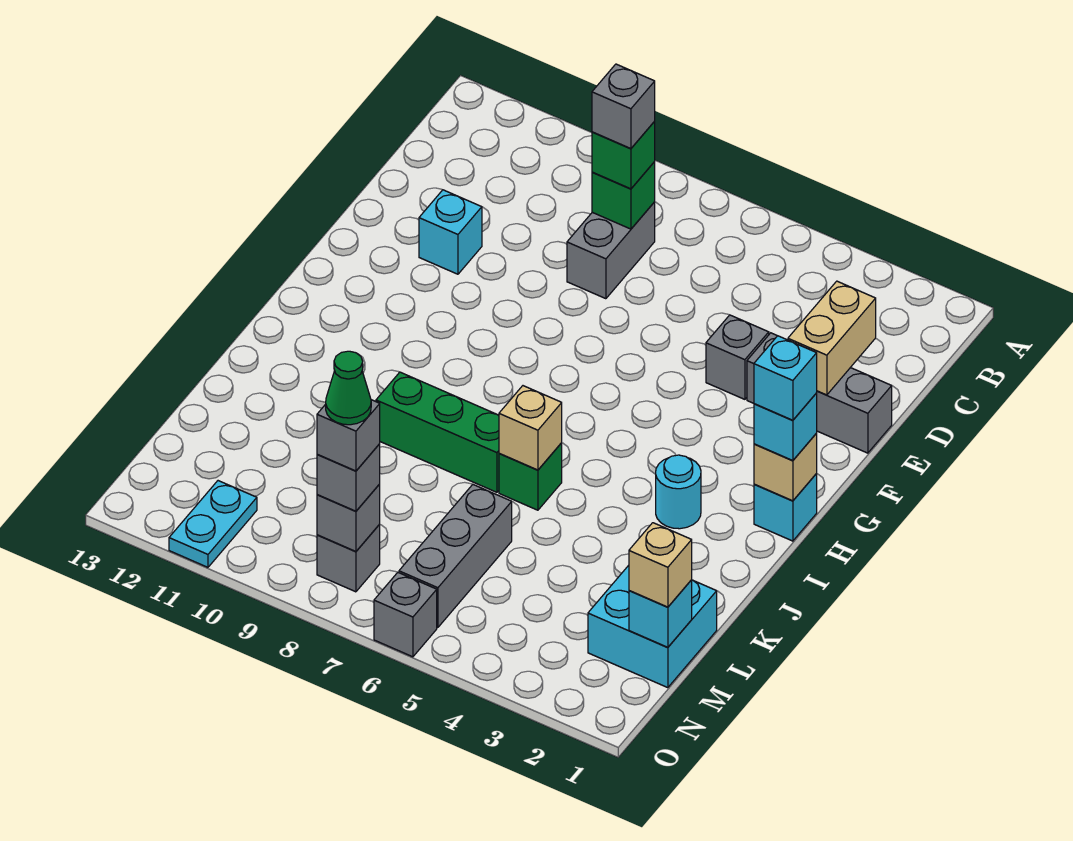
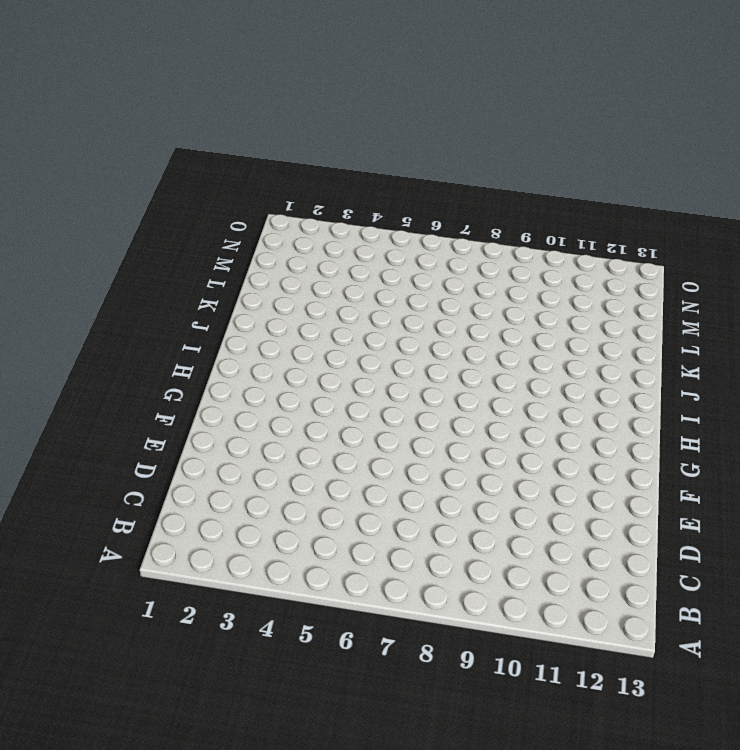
none -> grey 1x2 brick [567,202,655,299]
none -> grey 1x3 brick [747,333,892,453]
none -> grey 1x1 brick [706,315,769,399]

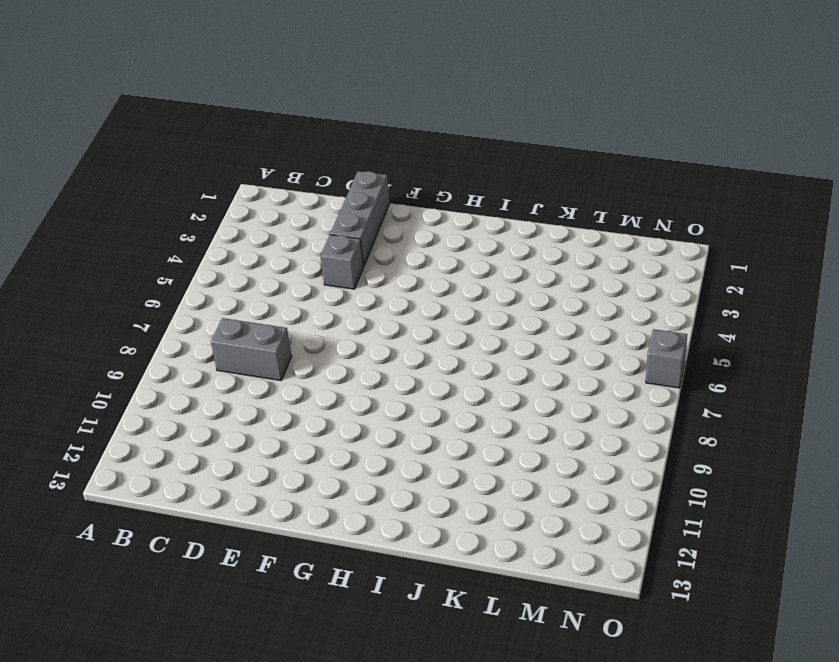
none -> cyan 1x1 brick [419,190,482,274]
none -> cyan 1x1 brick [754,474,817,541]
none -> cyan 1x1 round brick [656,455,701,529]

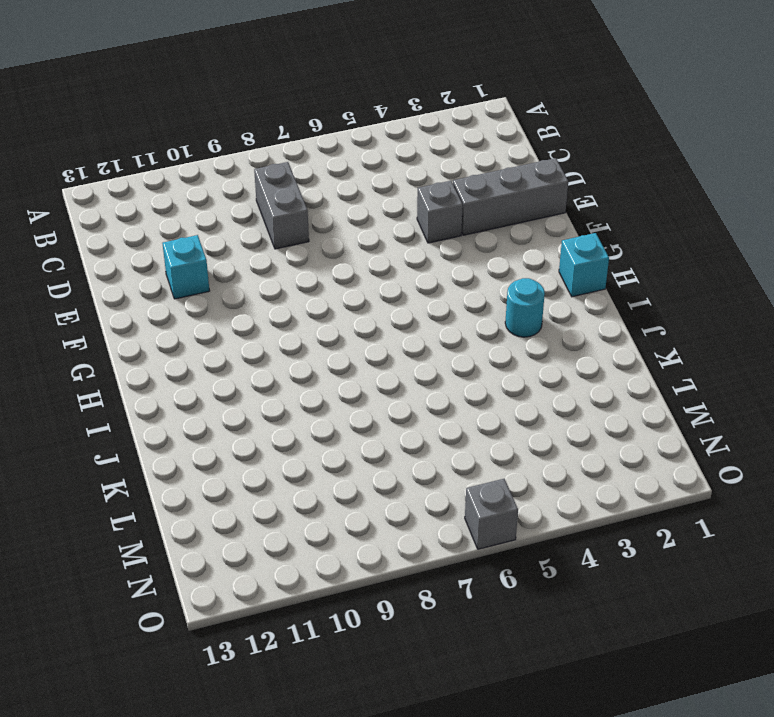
none -> green 1x1 brick [499,443,562,510]
none -> green 1x3 brick [376,372,499,492]
none -> cyan 2x2 brick [588,565,717,688]

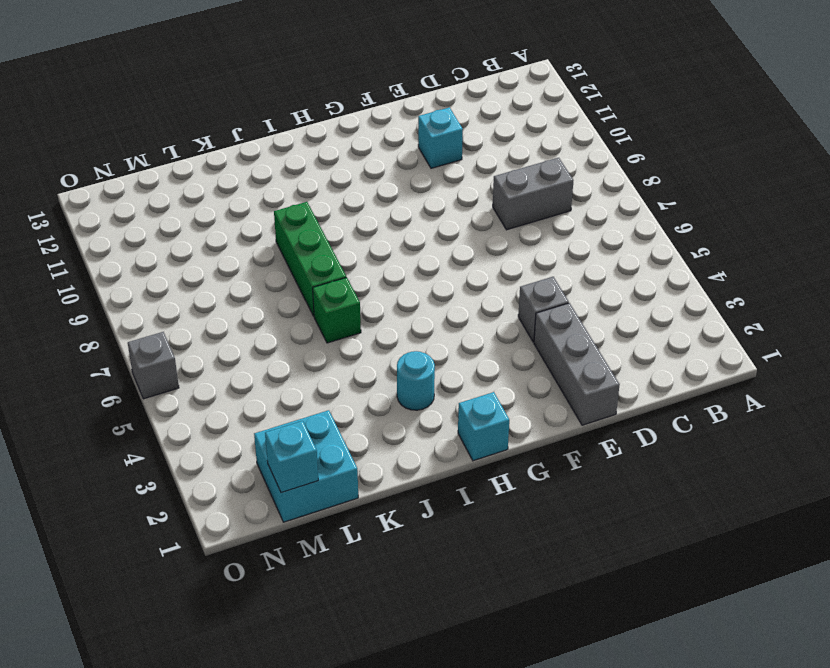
none -> grey 1x3 brick [399,485,512,627]
none -> grey 1x1 brick [317,524,380,592]
none -> cyan 1x2 plate [169,481,257,567]

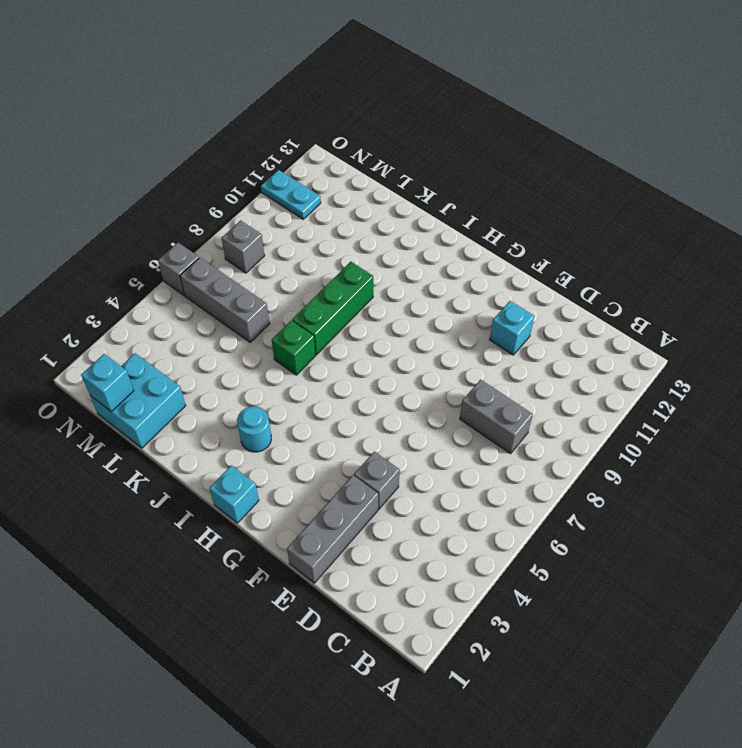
none -> green 1x1 brick [592,162,655,229]
none -> tan 1x2 brick [788,281,876,395]
none -> tan 1x1 brick [754,433,817,501]

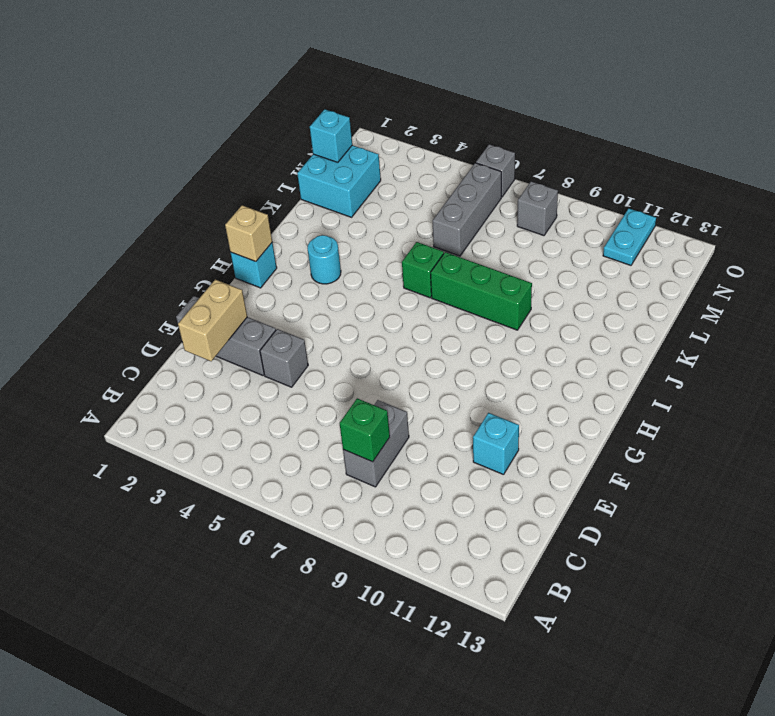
none -> tan 1x1 brick [499,386,562,470]
none -> grey 1x1 brick [317,484,380,551]
none -> green 1x1 brick [592,121,655,189]

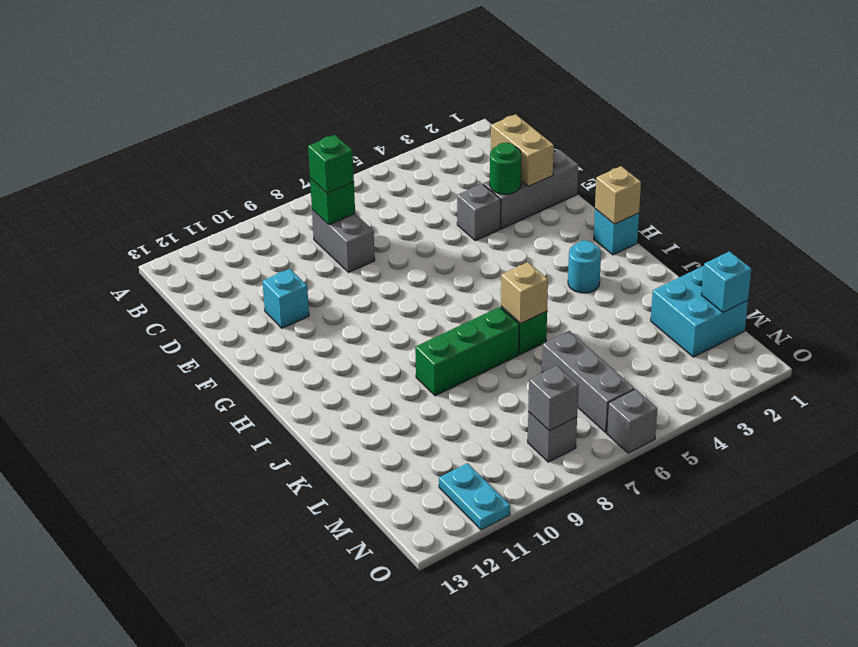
green 1x1 round brick [490,143,521,194] -> none
none -> cyan 1x1 brick [754,393,817,461]
none -> tan 1x1 brick [629,523,692,607]
none -> grey 1x1 brick [317,444,380,511]

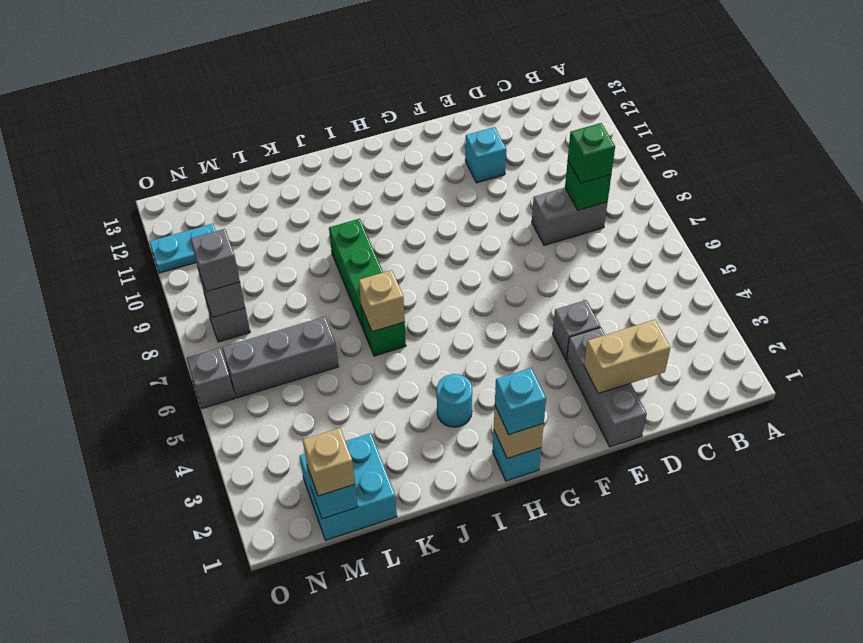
none -> grey 1x1 brick [592,64,655,149]
none -> cyan 1x1 brick [754,336,817,420]
none -> grey 1x1 brick [317,400,380,471]

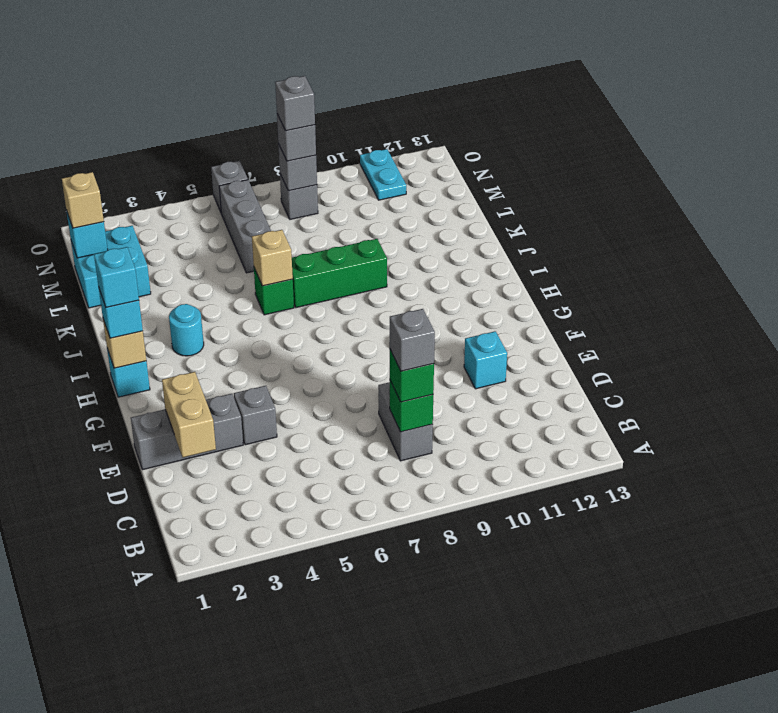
none -> green 1x1 cone [326,351,371,425]

